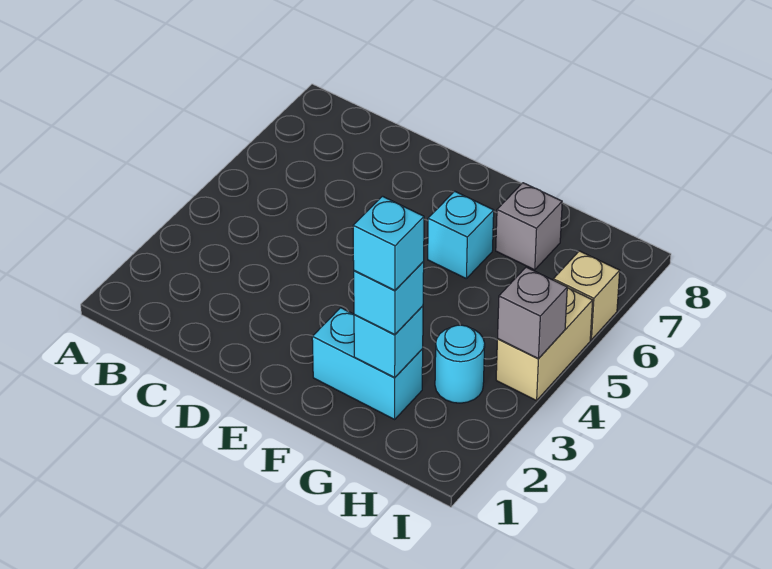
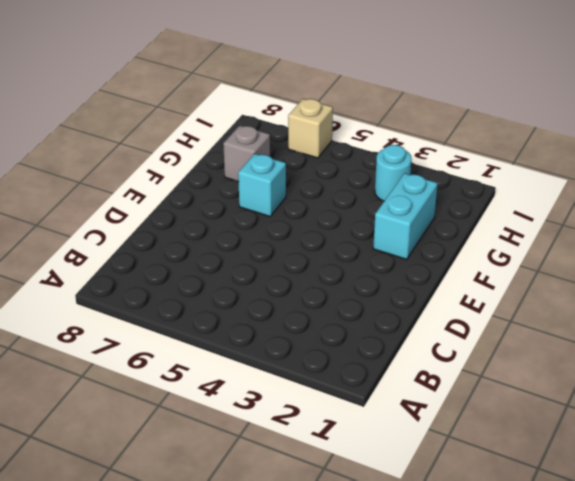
none -> tan 1x2 brick [496,288,593,401]
none -> cyan 1x1 brick [354,306,423,377]

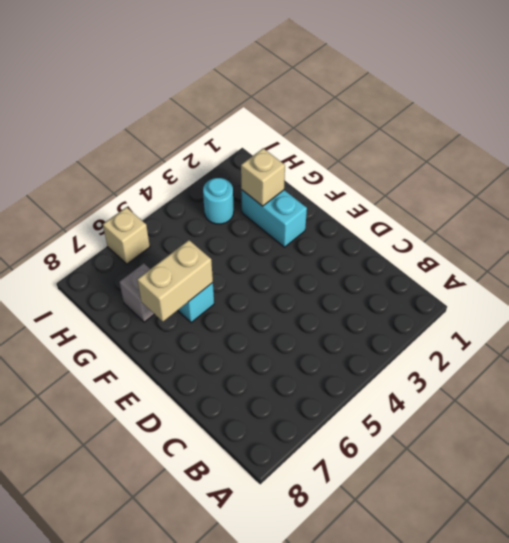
tan 1x2 brick [137,240,213,322] -> tan 1x2 brick moved to [496,288,593,401]
tan 1x1 brick [241,148,285,206] -> cyan 1x1 brick [354,306,423,377]
none -> grey 1x1 brick [498,267,567,359]
none -> cyan 1x1 brick [354,262,424,335]

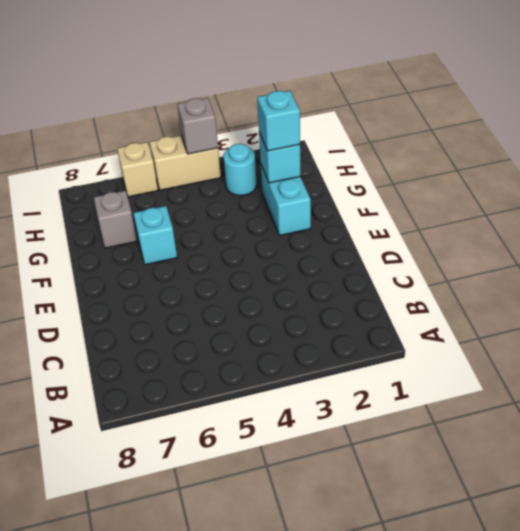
none -> cyan 1x1 brick [353,196,424,290]

